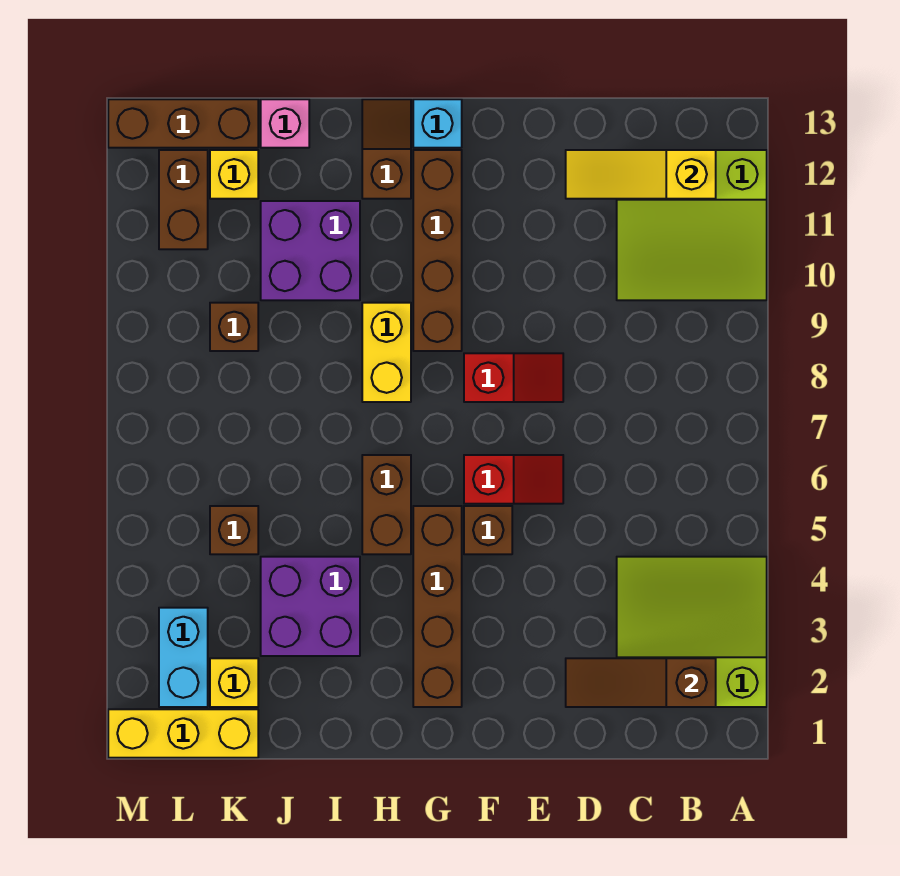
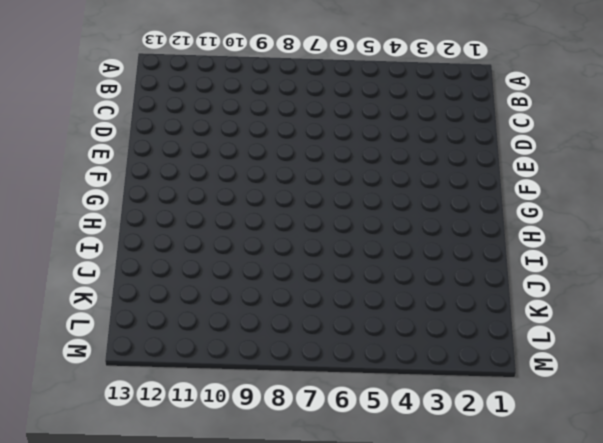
none -> lime 3x3 slope [617,557,767,707]
none -> lime 3x3 slope [617,150,767,300]
none -> red 1x2 slope [464,455,563,504]

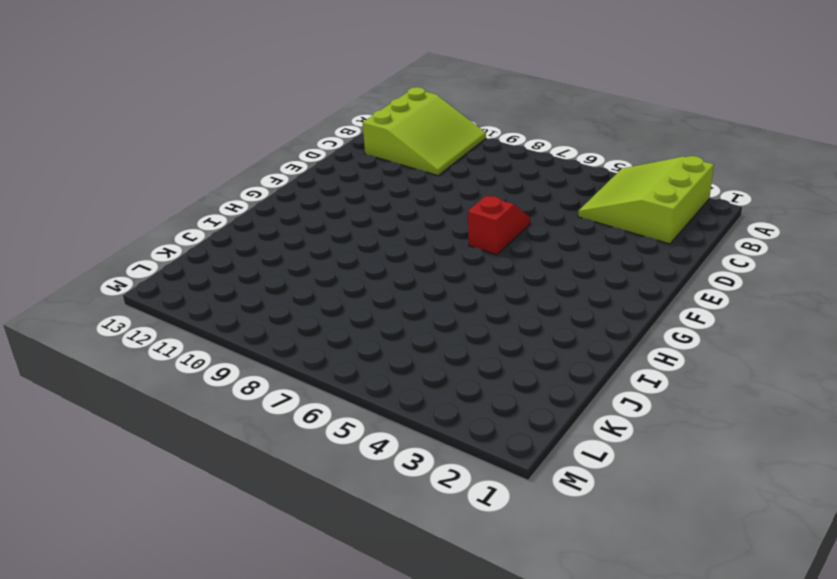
none -> red 1x2 slope [464,353,563,402]
none -> brown 1x1 brick [464,506,512,554]
none -> brown 1x4 brick [413,506,462,707]

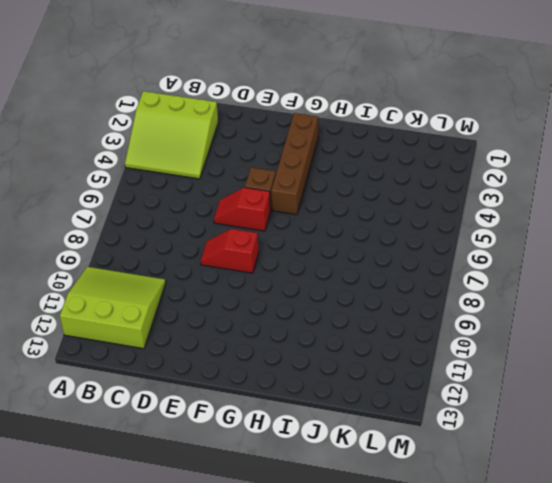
none -> brown 1x4 brick [413,150,462,351]
none -> cyan 1x1 brick [413,99,462,148]
none -> brown 1x2 brick [362,455,411,554]

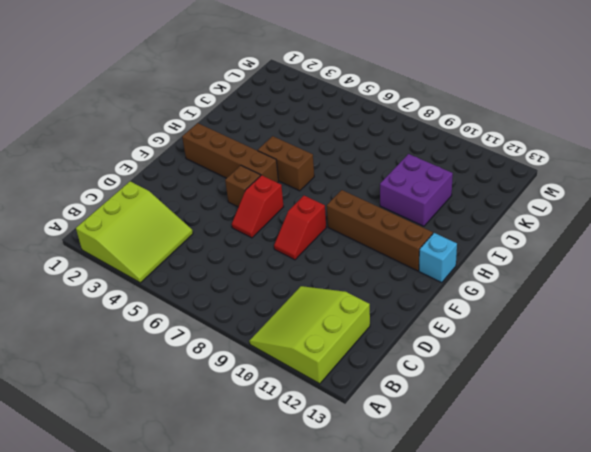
none -> yellow 1x2 brick [362,303,411,402]
none -> brown 1x2 slope [362,99,411,199]
none -> purple 2x2 brick [261,557,360,656]

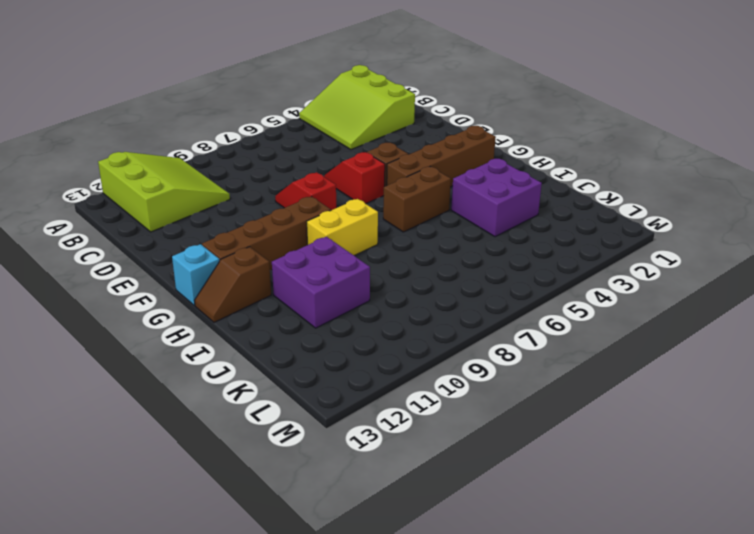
none -> pink 1x1 brick [261,99,309,148]
none -> yellow 1x3 brick [108,709,258,758]
none -> yellow 1x1 brick [210,658,258,707]

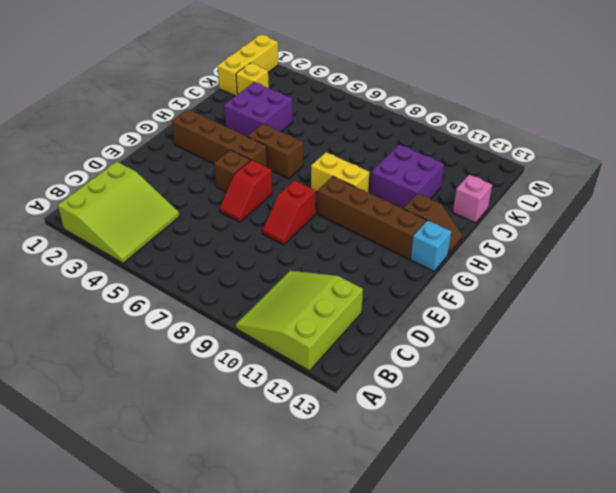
none -> brown 1x1 brick [210,506,258,554]
none -> brown 1x1 brick [210,303,258,351]
none -> yellow 1x1 brick [210,150,258,199]

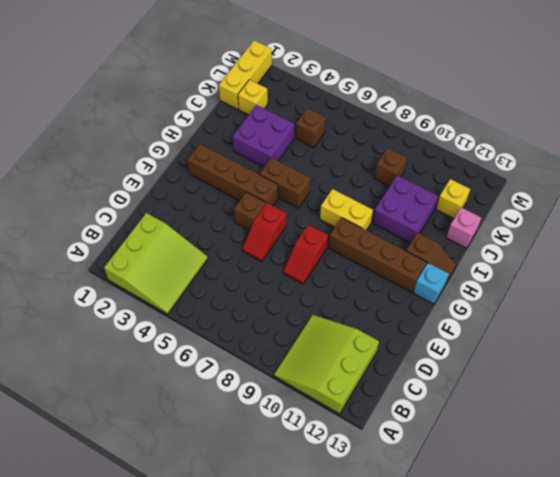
none -> brown 1x3 brick [108,99,258,148]
none -> cyan 1x2 brick [159,608,208,707]
none -> brown 1x2 brick [159,150,208,249]

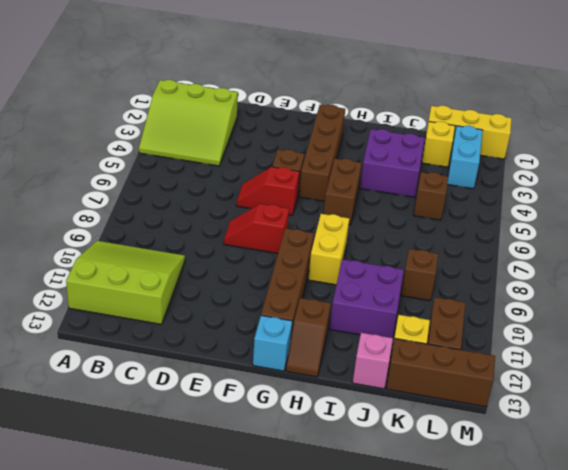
none -> brown 1x3 slope [566,658,716,707]
none -> yellow 1x3 slope [566,150,716,199]

